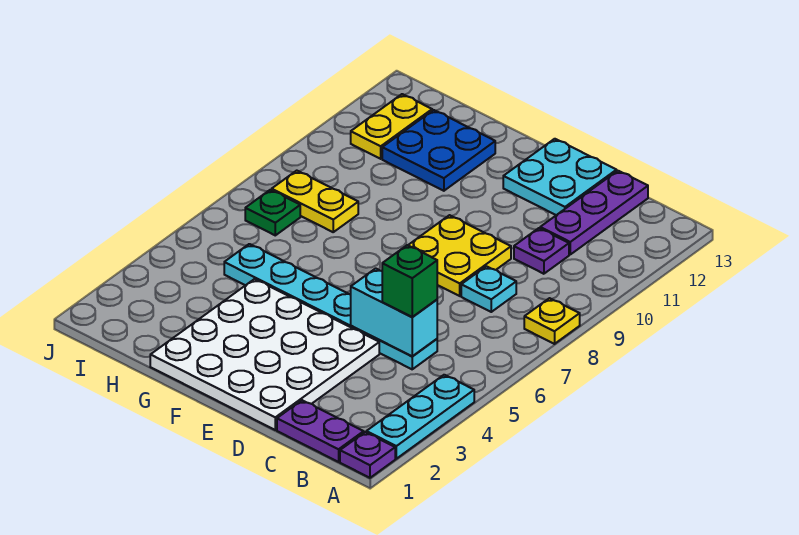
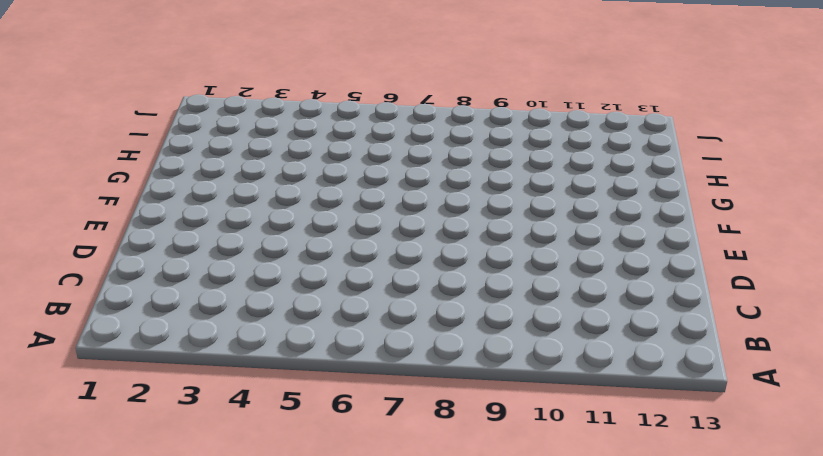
none -> purple 1x1 plate [340,432,395,478]
none -> cyan 1x3 plate [366,375,474,459]
none -> yellow 1x1 plate [524,298,580,344]

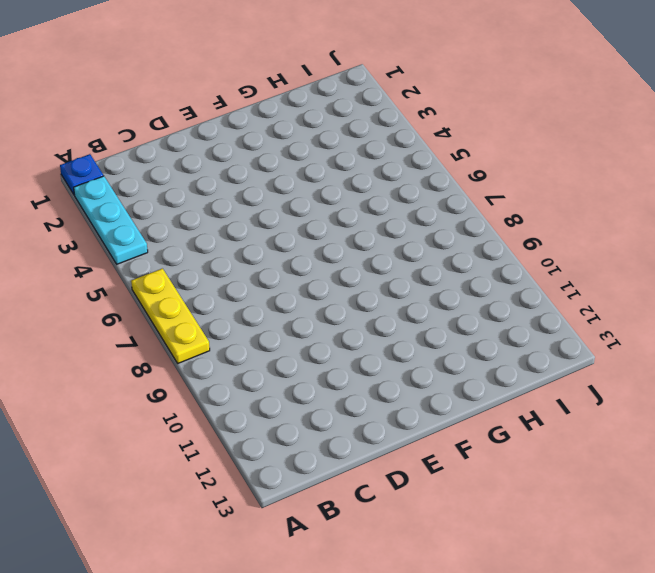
blue 1x1 plate [60,154,103,195] -> purple 1x1 plate [340,432,395,478]
yellow 1x3 plate [131,268,210,363] -> yellow 1x1 plate [524,298,580,344]
none -> purple 1x2 plate [277,400,364,462]
none -> cyan 1x6 plate [224,244,437,369]
none -> cyan 1x1 plate [461,266,516,312]

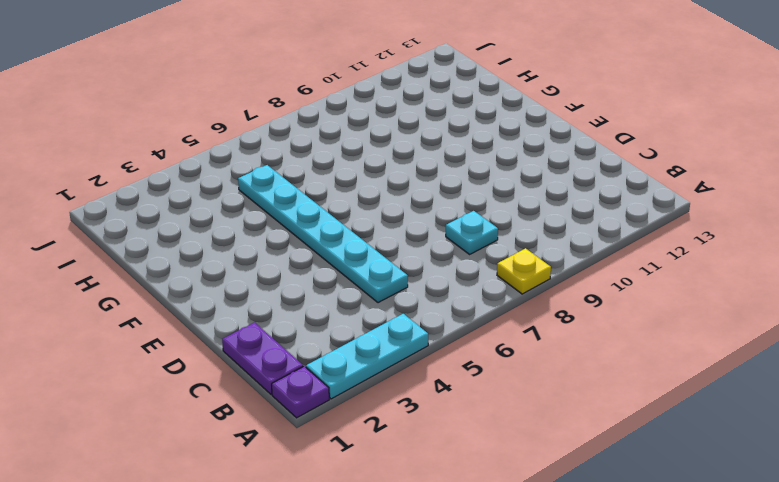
none -> purple 1x1 plate [514,228,569,274]
none -> purple 1x3 plate [540,171,648,254]
none -> white 4x4 plate [150,279,379,430]

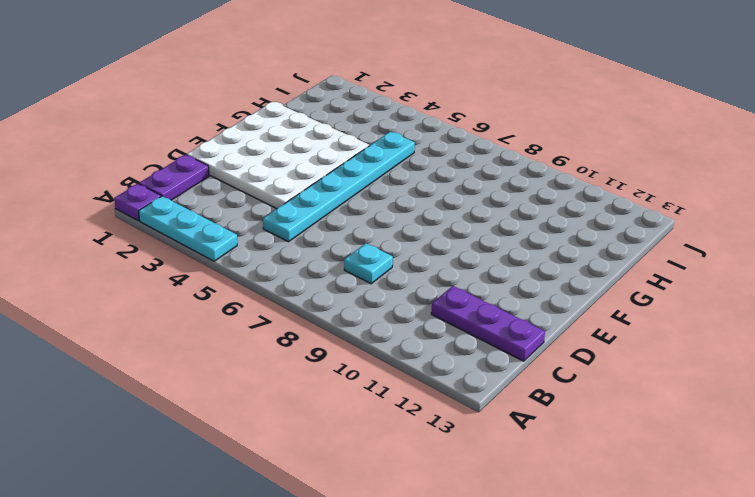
none -> yellow 1x1 plate [524,298,580,344]
none -> purple 1x1 plate [514,228,569,274]
none -> yellow 2x2 plate [408,215,511,296]

